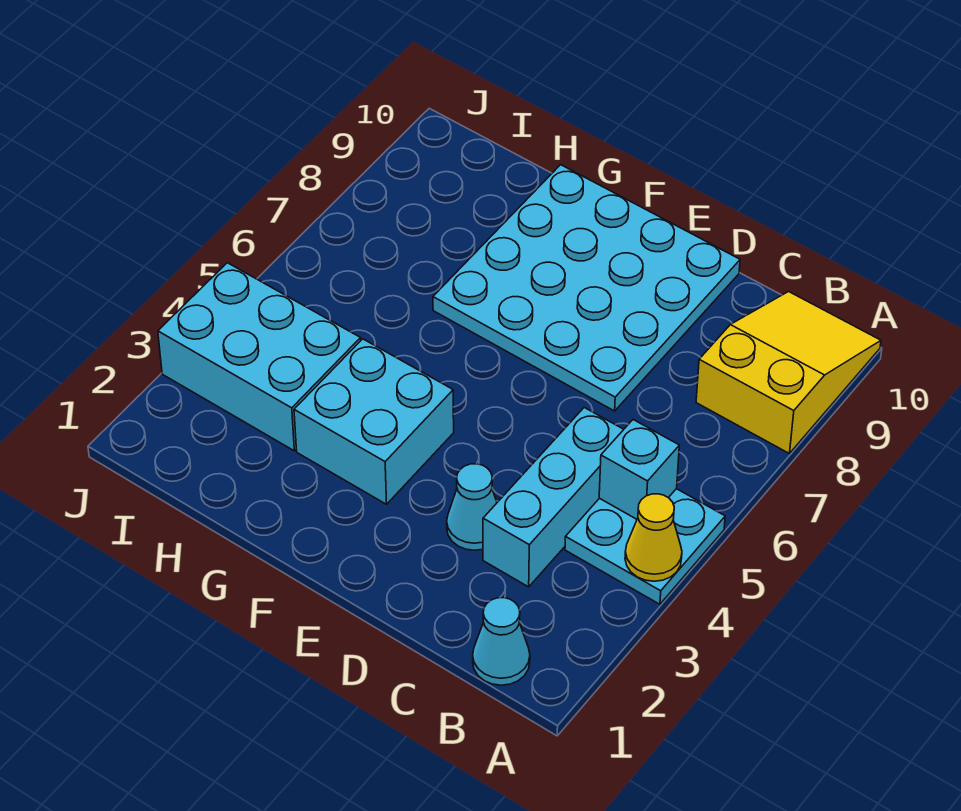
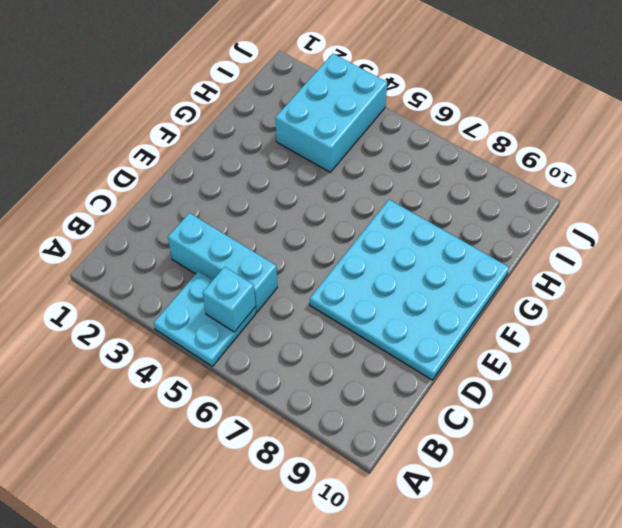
none -> yellow 2x3 slope [696,292,881,454]
none -> cyan 1x1 cone [473,598,530,685]

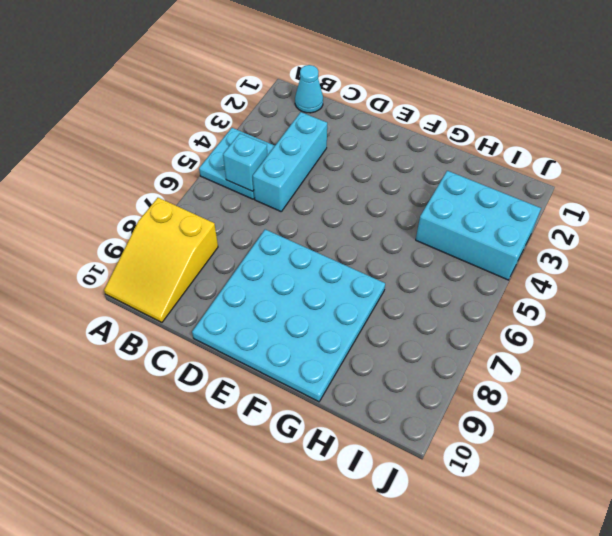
none -> cyan 1x1 cone [447,464,497,550]
none -> cyan 2x2 brick [294,339,454,504]

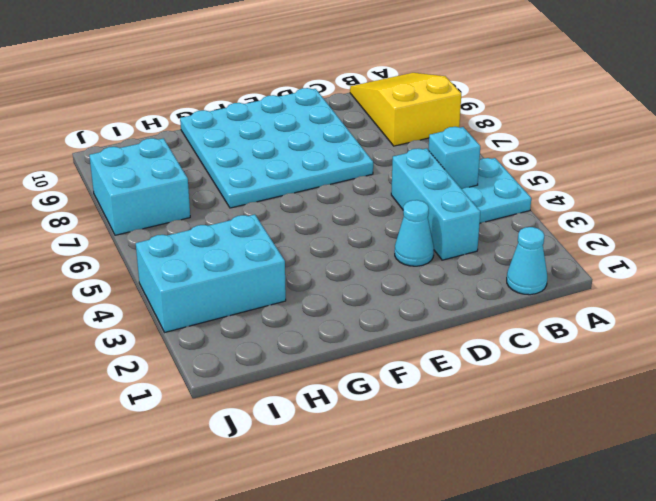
cyan 2x2 brick [89,138,190,235] -> cyan 2x2 brick moved to [294,339,454,504]
none -> yellow 1x1 cone [625,494,682,581]

